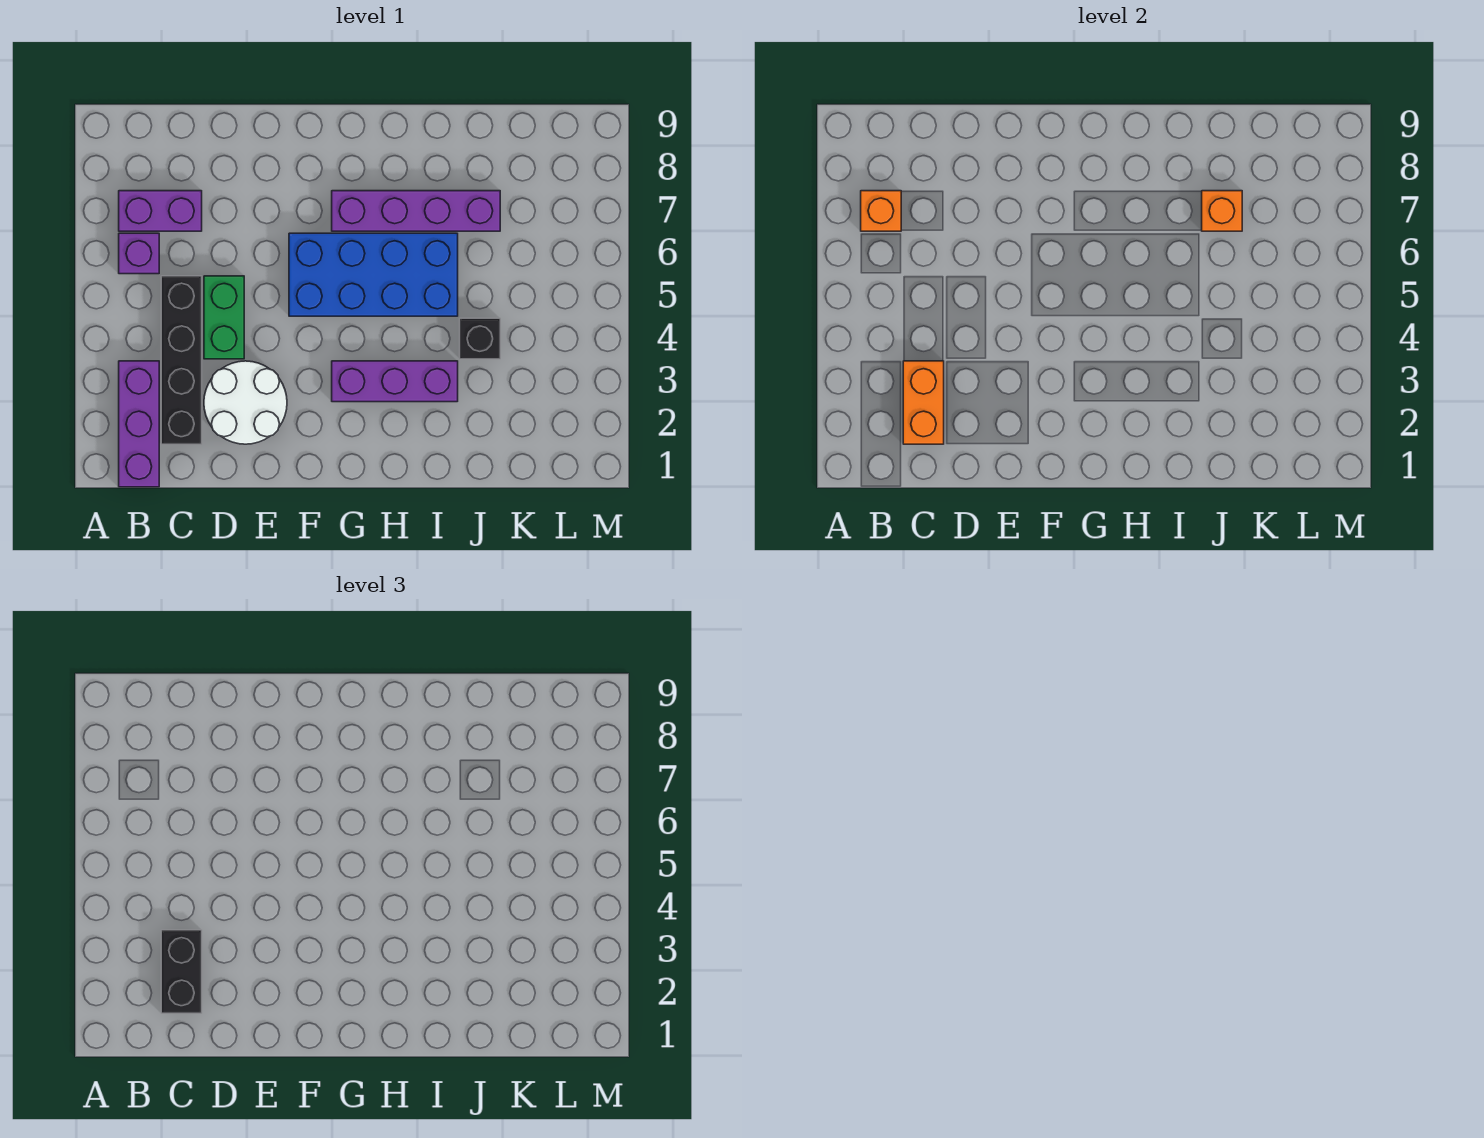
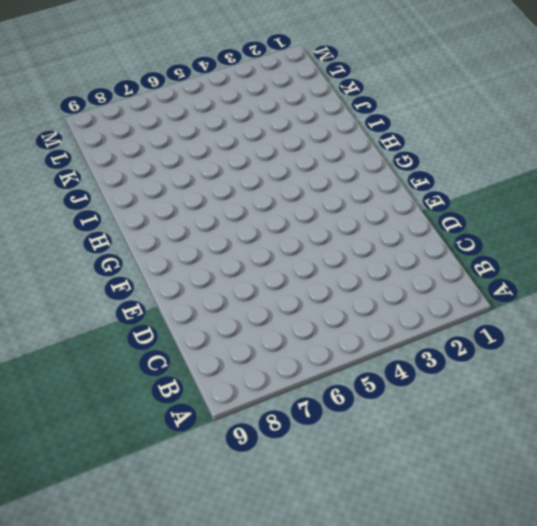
none -> purple 1x3 brick [119,361,159,487]
none -> purple 1x1 brick [119,233,159,274]
none -> purple 1x2 brick [119,191,202,231]

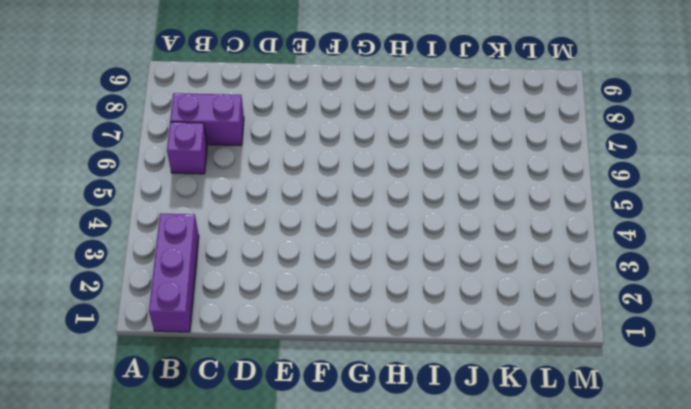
none -> black 1x4 brick [161,276,202,444]
none -> white 2x2 round brick [204,361,287,444]
none -> green 1x2 brick [204,276,244,359]

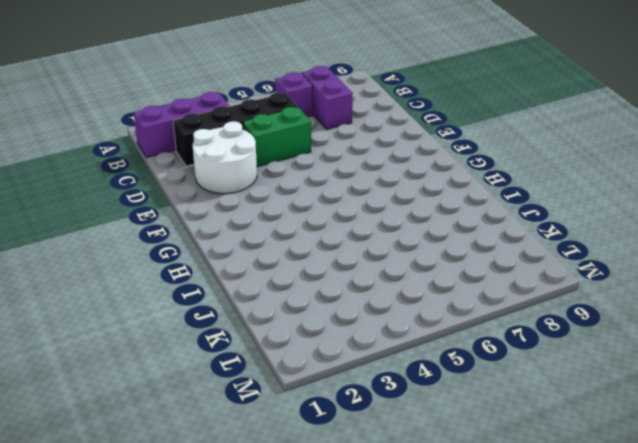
none -> blue 2x4 brick [289,233,458,316]
none -> purple 1x3 brick [332,361,458,402]
none -> purple 1x4 brick [332,191,500,231]

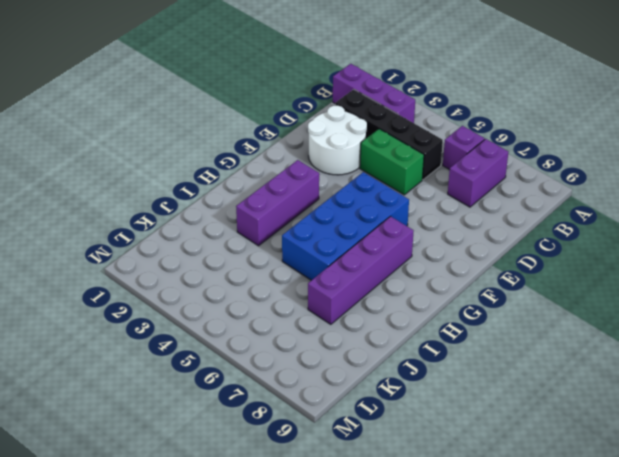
none -> black 1x1 brick [460,318,500,359]
none -> orange 1x1 brick [861,191,901,231]
none -> orange 1x2 brick [903,361,944,444]

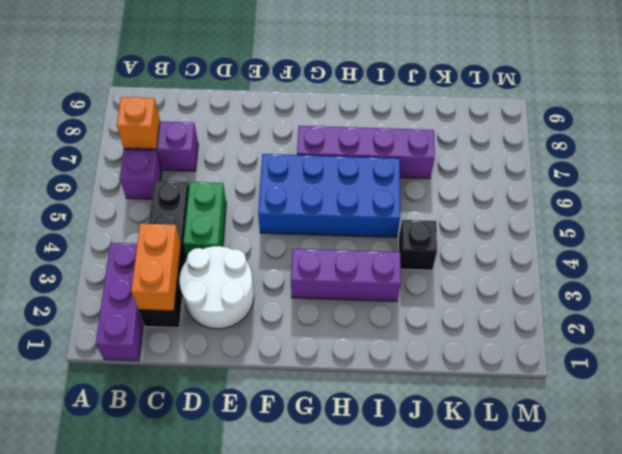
none -> orange 1x1 brick [1202,191,1242,231]
none -> black 1x2 brick [161,930,202,1013]

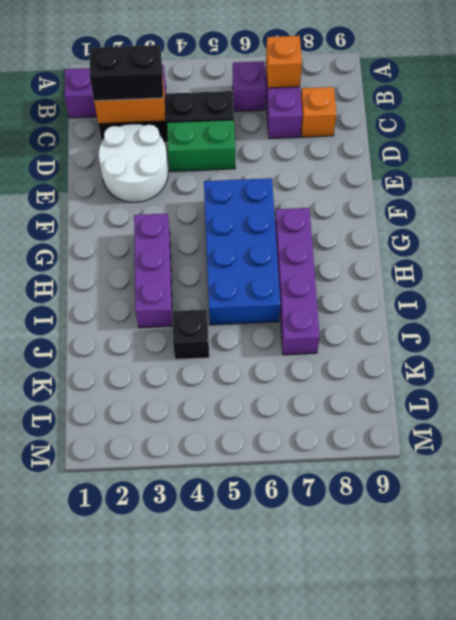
orange 1x1 brick [301,87,336,137] -> orange 1x1 brick moved to [1202,191,1242,231]

